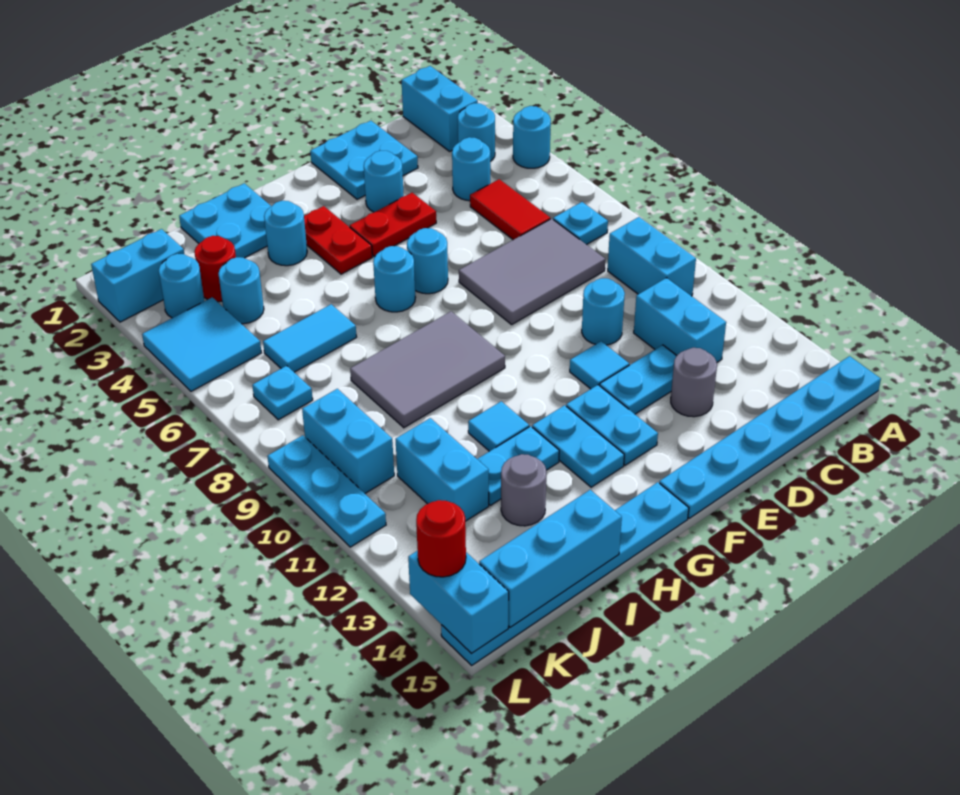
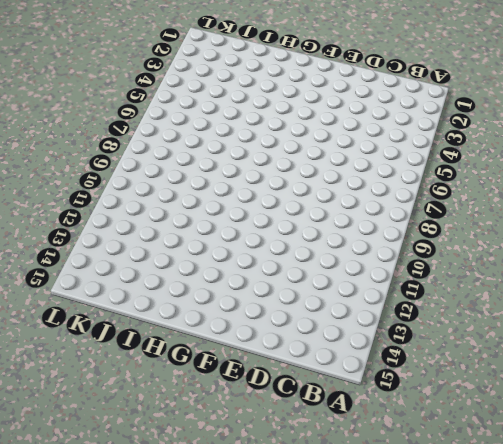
none -> cyan 1x1 round brick [513,106,551,168]
none -> cyan 1x6 plate [659,356,881,518]
none -> cyan 1x2 brick [402,66,478,151]
none -> cyan 1x1 round brick [458,103,495,161]

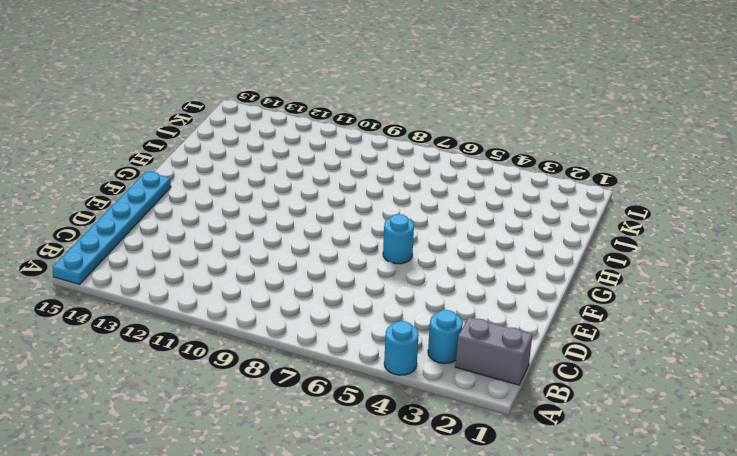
grey 1x2 brick [456,317,532,385] -> cyan 1x2 brick [402,66,478,151]
none -> cyan 1x1 plate [553,202,608,245]
none -> cyan 1x2 brick [608,217,696,296]
none -> cyan 1x1 round brick [452,137,490,201]
none -> red 1x2 tile [470,179,550,240]

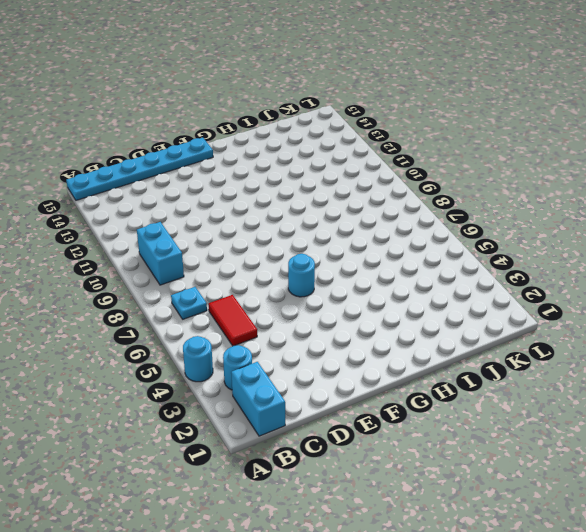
none -> cyan 1x1 round brick [452,137,490,201]
none -> grey 2x3 tile [459,219,605,325]
none -> cyan 1x2 brick [634,278,726,362]
none -> cyan 2x2 plate [310,121,418,199]

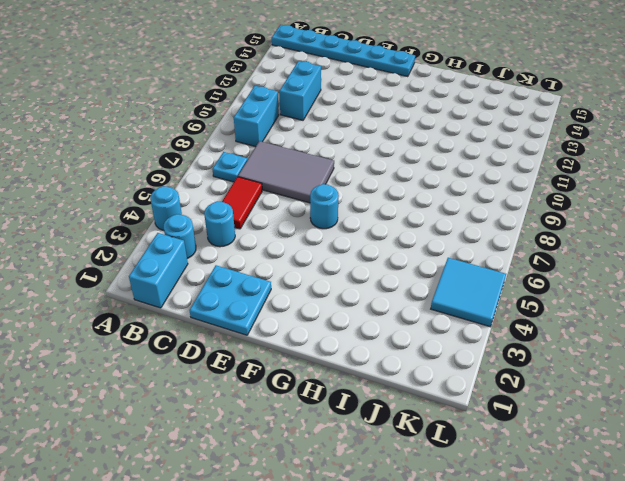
none -> cyan 1x1 round brick [582,278,625,345]
none -> cyan 1x2 plate [600,345,677,414]
none -> grey 1x1 round brick [671,348,717,417]
none -> cyan 1x1 round brick [364,151,404,212]

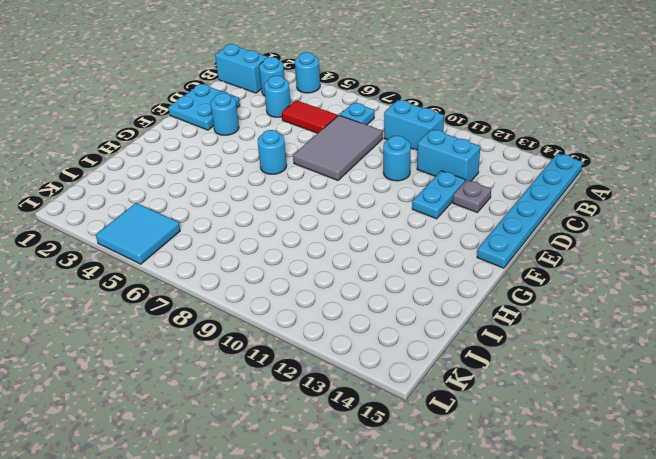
grey 1x1 plate [453,180,491,212] -> grey 1x1 round brick [671,348,717,417]
none -> red 1x2 plate [350,193,436,257]
none -> cyan 1x1 tile [570,341,629,389]
none -> cyan 1x2 plate [566,385,658,465]
none -> red 1x2 plate [304,206,372,274]

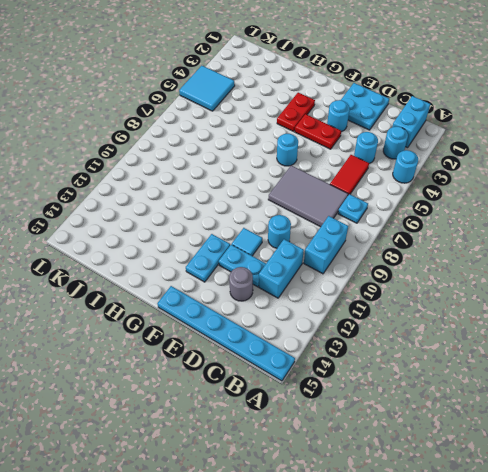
none -> cyan 1x1 round brick [373,246,415,312]
none -> grey 2x3 tile [350,311,505,428]
none -> cyan 1x2 plate [532,405,624,487]
none -> cyan 1x6 plate [441,482,689,665]

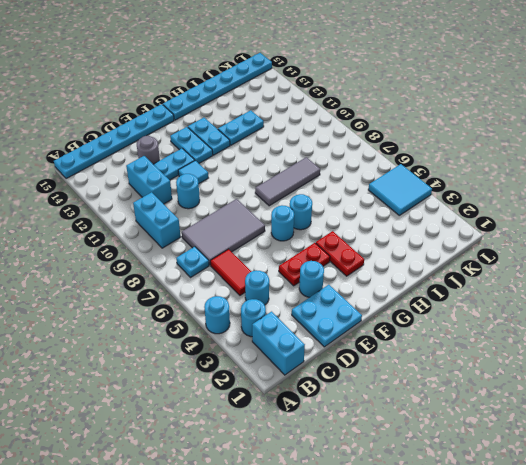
grey 1x3 tile [255,157,320,206] -> grey 2x3 tile [350,311,505,428]
none -> cyan 2x2 plate [179,183,271,258]
none -> cyan 1x1 round brick [264,201,307,266]
none -> cyan 1x1 tile [468,401,529,451]
none -> cyan 1x2 tile [263,304,357,372]

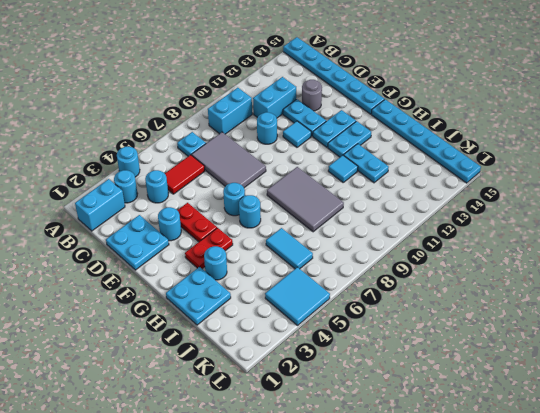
none -> grey 1x1 round brick [501,454,546,526]
none -> red 1x1 round brick [194,236,236,302]
none -> cyan 1x1 round brick [218,257,264,324]
none -> cyan 1x2 brick [396,418,489,521]

